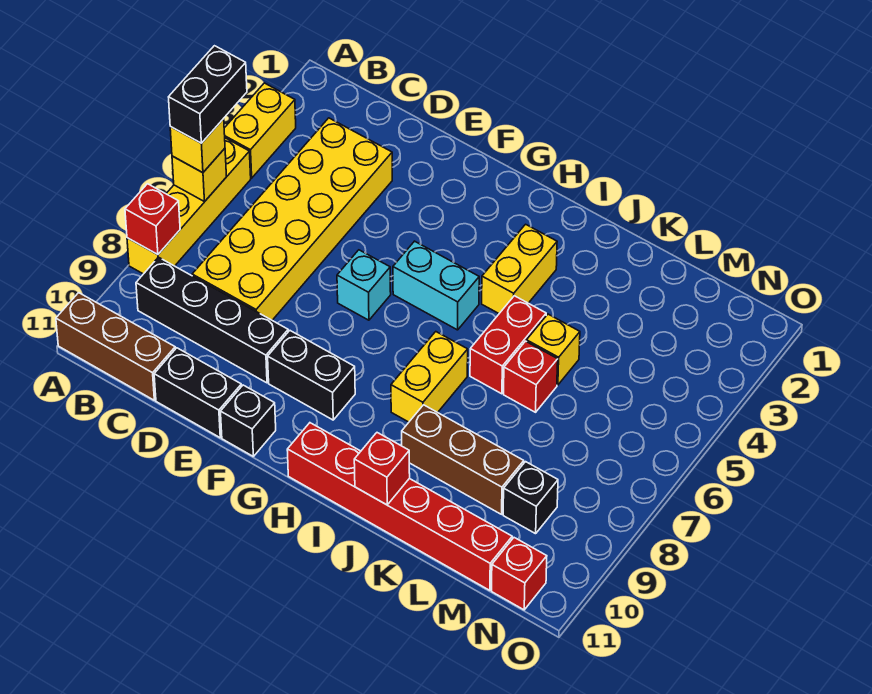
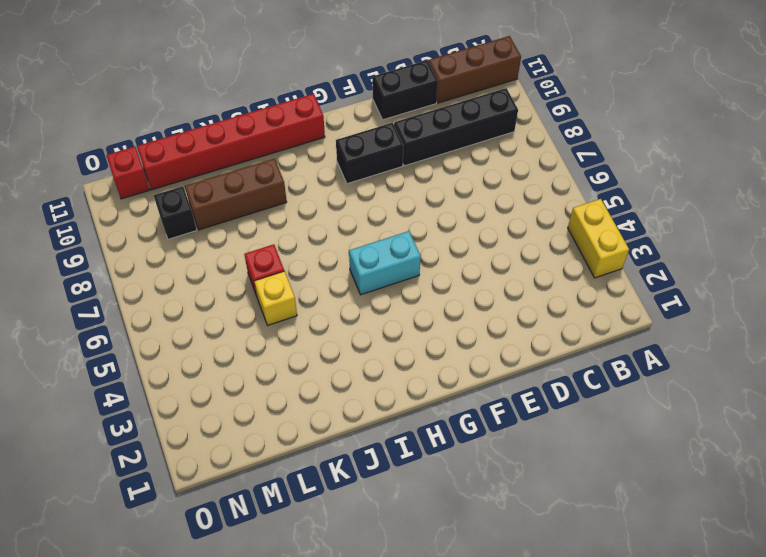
none -> yellow 1x4 brick [127,138,251,274]
none -> yellow 2x6 brick [192,118,392,320]
none -> cyan 1x1 brick [337,250,391,320]

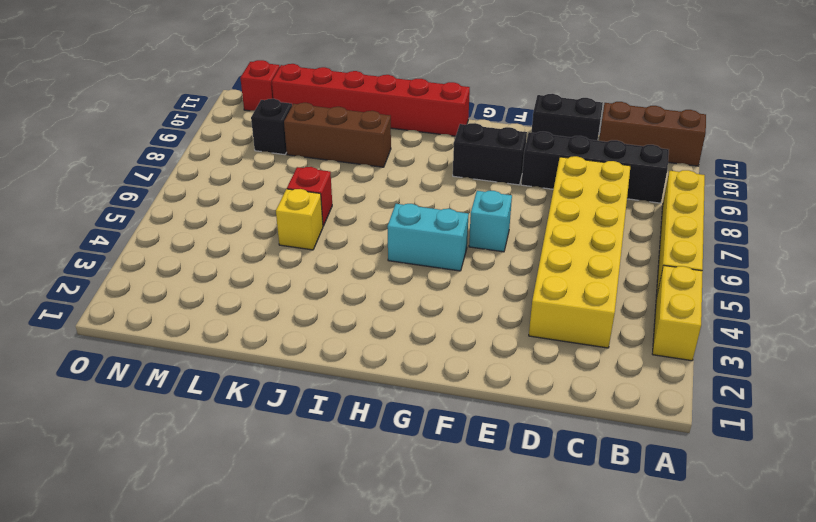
none -> black 1x1 brick [221,385,276,456]
none -> yellow 1x2 brick [482,224,557,313]
none -> yellow 1x2 brick [391,332,468,422]

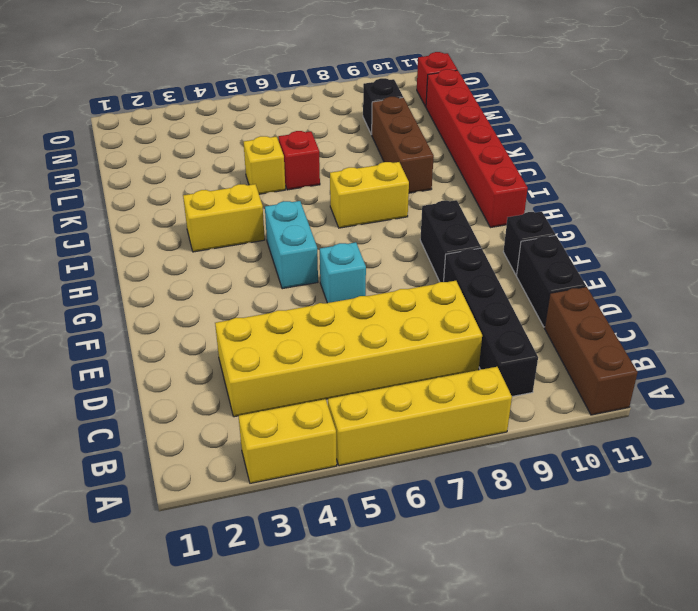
none -> red 1x2 brick [470,296,546,394]
none -> yellow 1x1 brick [172,148,227,202]
none -> red 1x1 brick [125,184,180,255]

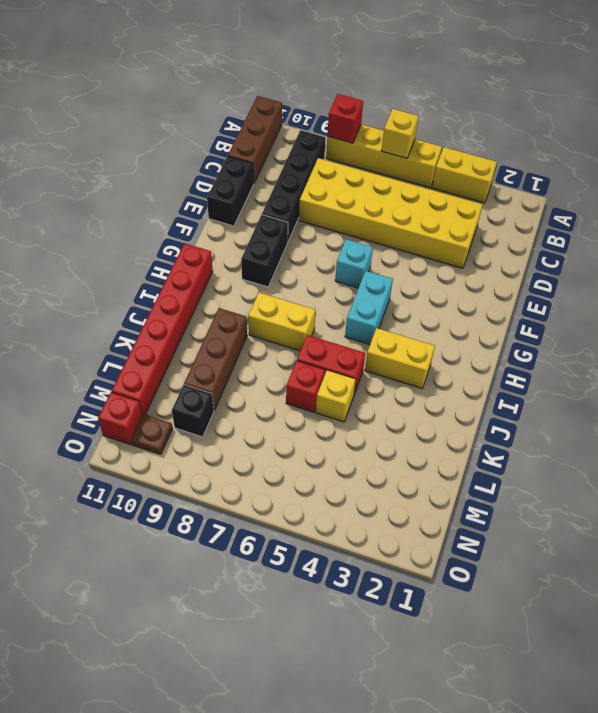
brown 1x1 plate [131,414,173,454] -> none
none -> black 1x1 brick [221,385,276,456]
none -> red 1x1 brick [354,433,410,505]
none -> yellow 1x1 brick [170,119,225,173]

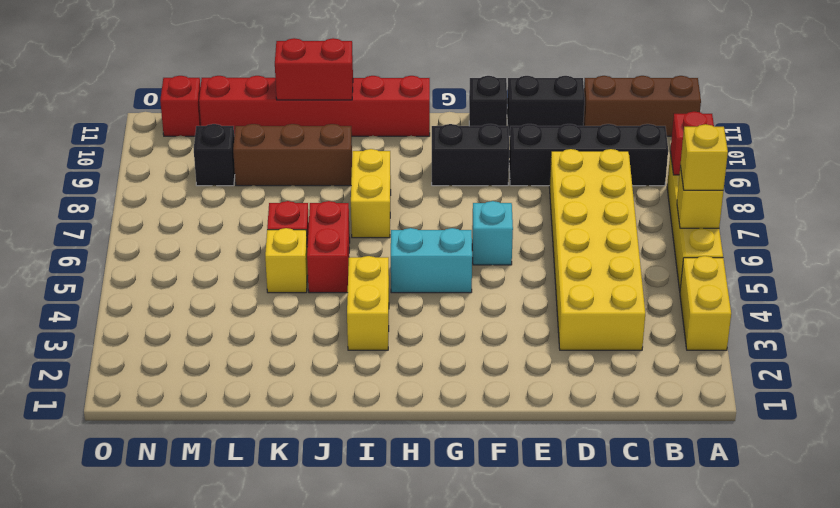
red 1x2 brick [275,38,353,100] -> red 1x1 brick [354,433,410,505]
none -> black 1x2 brick [169,46,247,143]

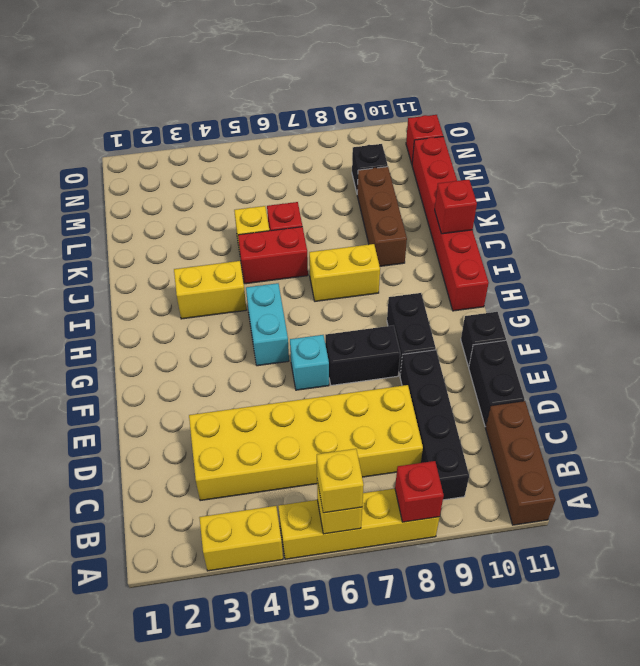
black 1x2 brick [325,325,400,385] -> black 1x2 brick moved to [169,46,247,143]

